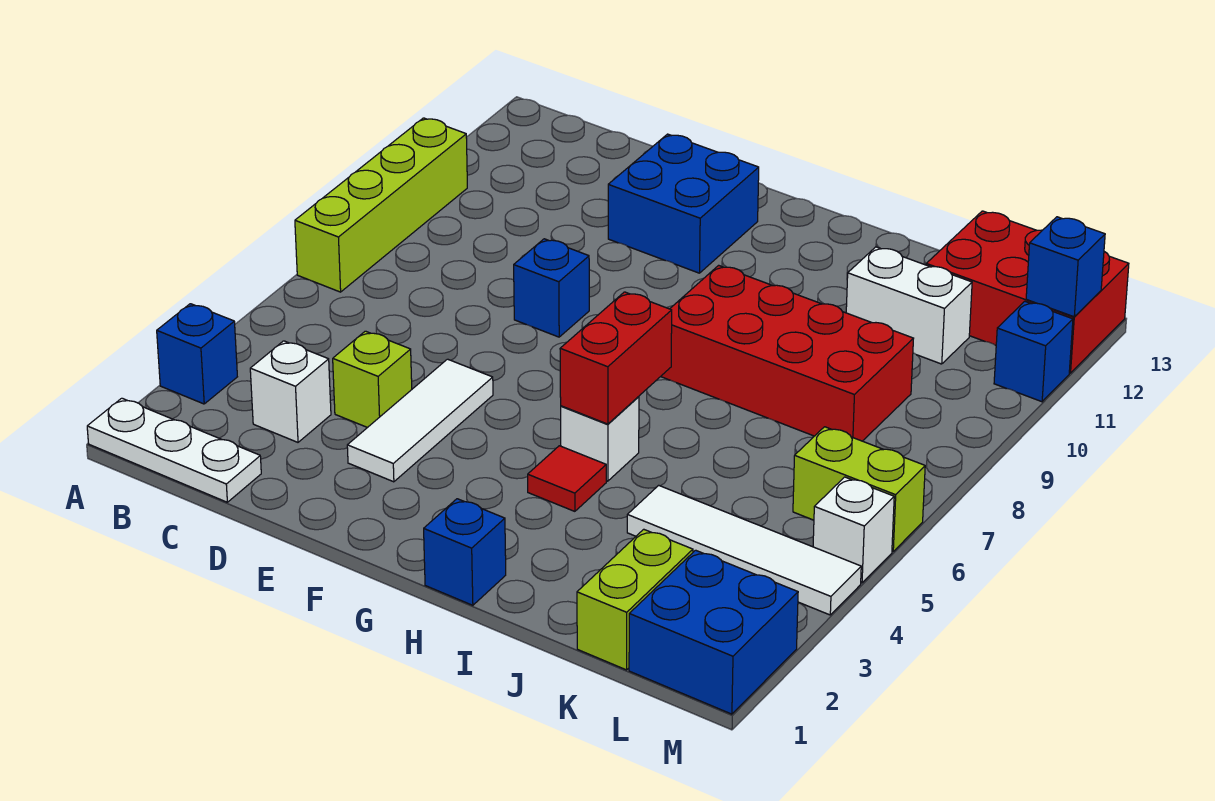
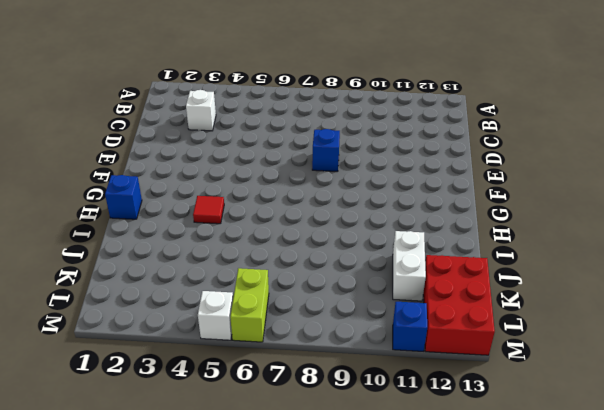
none -> white 1x3 plate [87,398,261,502]
none -> blue 1x1 brick [157,304,237,404]
none -> lime 1x4 brick [295,118,467,292]

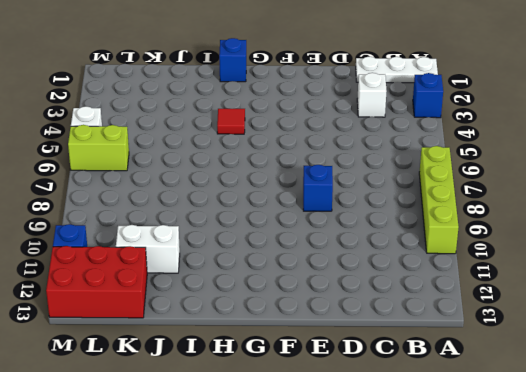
none -> lime 1x1 brick [333,331,412,428]
none -> white 1x3 tile [347,359,493,482]
none -> blue 2x2 brick [608,134,759,273]

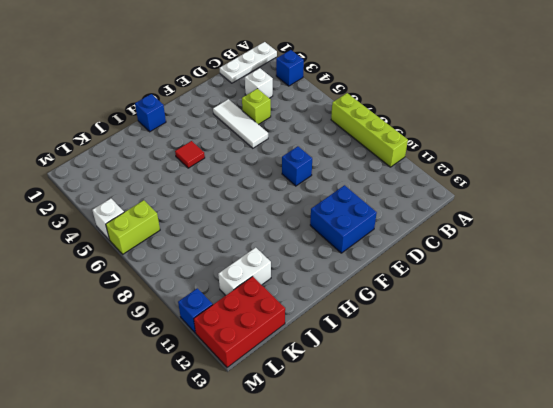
none -> white 1x1 brick [561,397,639,481]
none -> red 2x4 brick [661,265,914,441]
none -> white 1x4 tile [627,485,861,615]

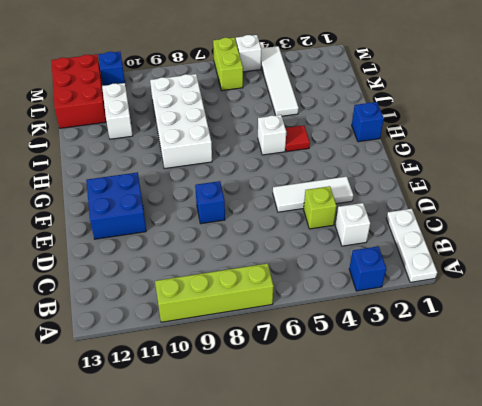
white 2x4 brick [150,74,212,169] -> red 2x4 brick [661,265,914,441]
none -> lime 1x2 brick [577,529,693,670]
none -> blue 2x2 brick [629,550,798,714]
none -> red 1x2 brick [560,292,672,424]

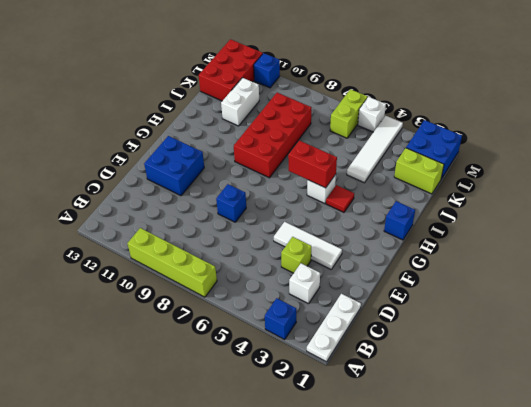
none -> blue 1x1 brick [1026,217,1105,317]

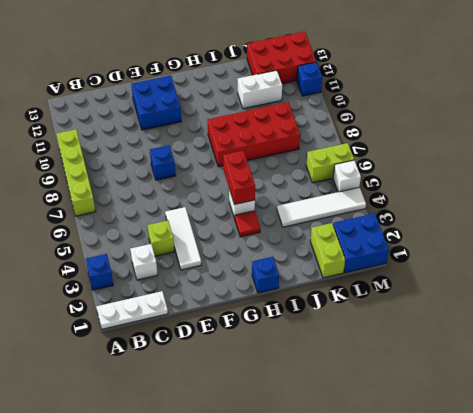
none -> blue 1x1 brick [1026,217,1105,317]

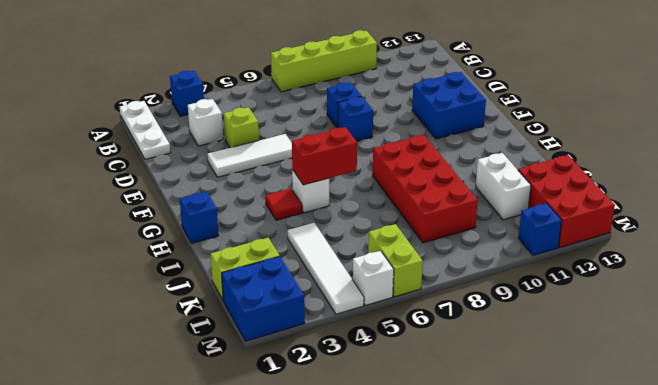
blue 1x1 brick [327,82,362,128] -> blue 1x1 brick moved to [1026,217,1105,317]

